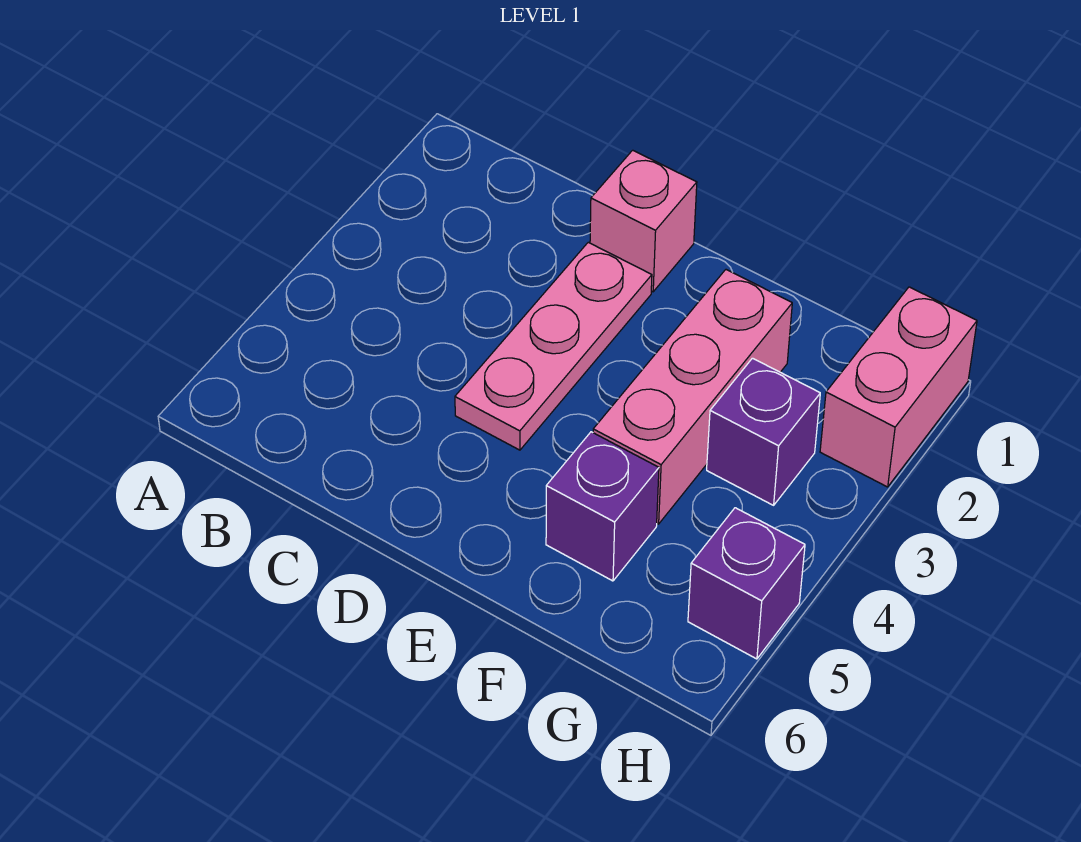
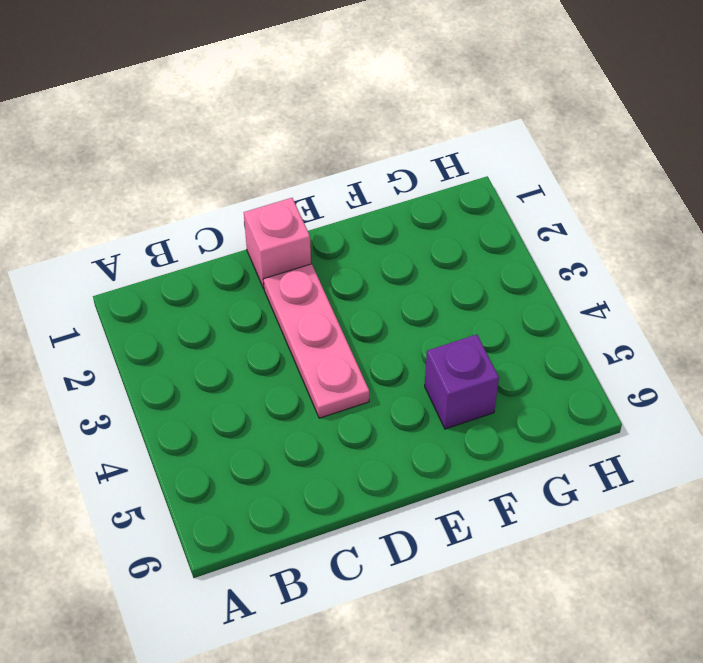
none -> pink 1x3 brick [593,270,792,524]
none -> purple 1x1 brick [707,358,820,505]

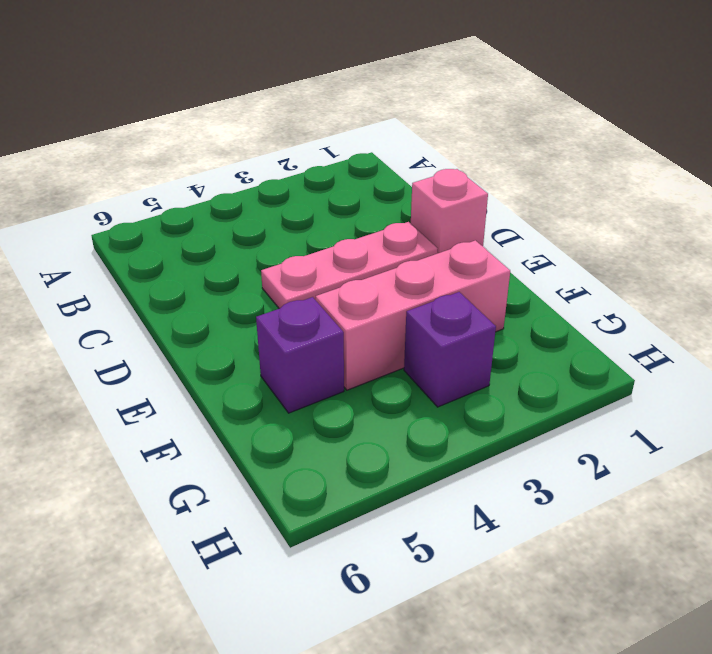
none -> pink 1x2 brick [820,287,977,487]
none -> purple 1x1 brick [688,508,805,659]

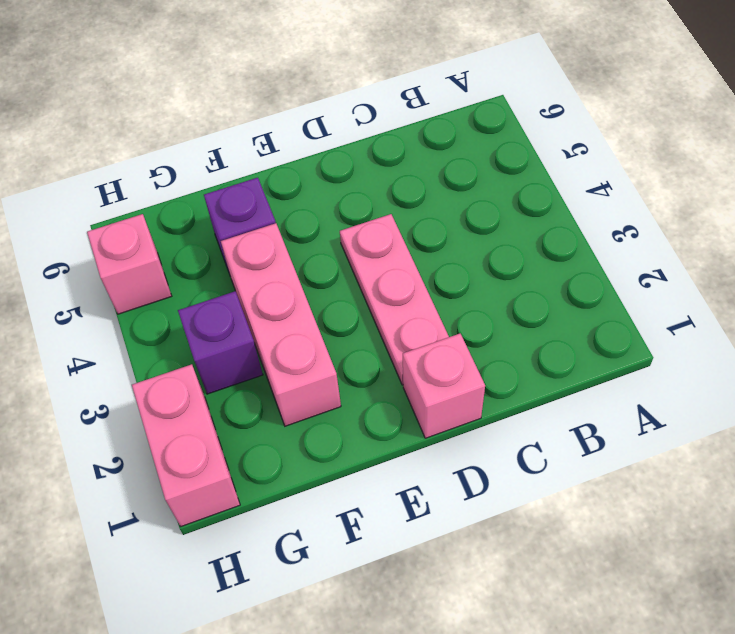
pink 1x1 brick [87,214,172,314] -> purple 1x1 brick [688,508,805,659]

